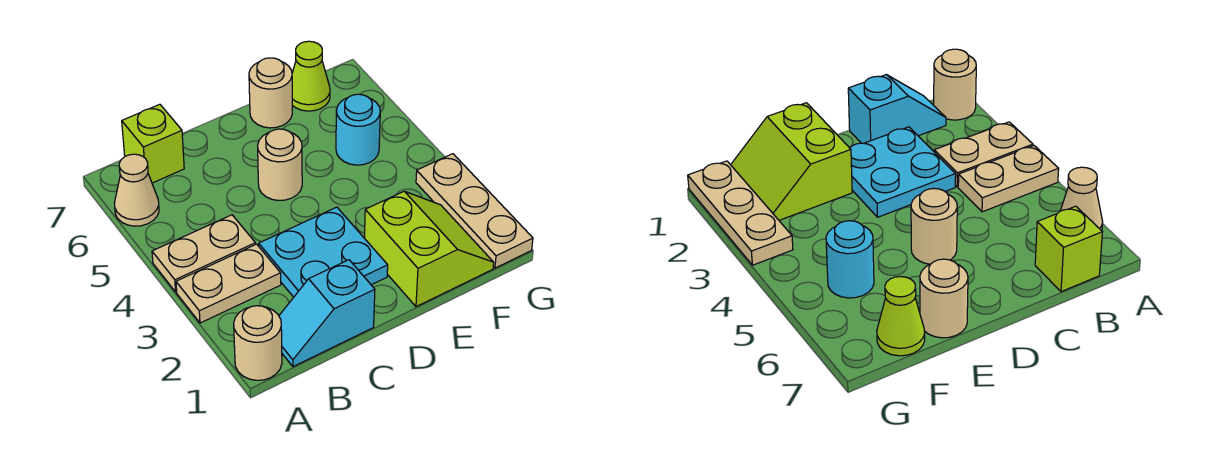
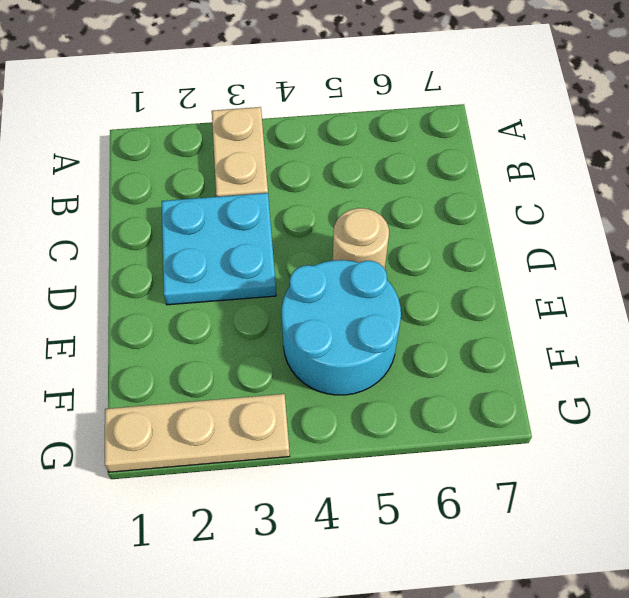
cyan 2x2 round brick [282,260,401,395] -> cyan 1x1 round brick [336,94,380,165]
none -> tan 1x1 round brick [234,306,282,380]
none -> tan 1x2 plate [152,215,256,292]
none -> tan 1x1 cone [115,154,159,226]

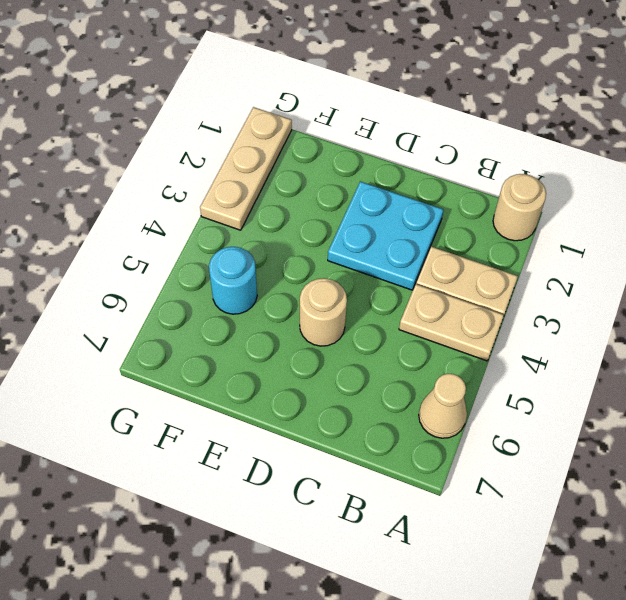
none -> cyan 1x2 slope [279,260,375,367]
none -> lime 1x1 brick [122,104,184,183]
none -> lime 2x2 slope [364,191,494,307]

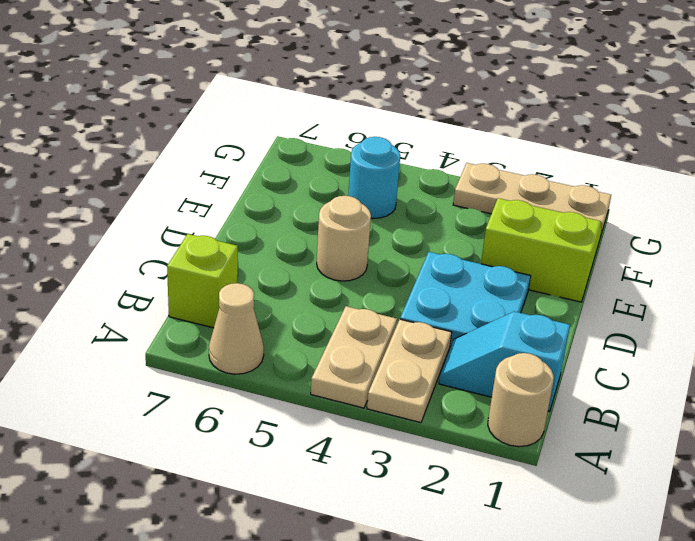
cyan 1x2 slope [439,311,570,412] -> cyan 1x2 slope turned to [279,260,375,367]
none -> tan 1x1 round brick [249,58,292,128]
none -> lime 1x1 cone [292,41,330,111]

